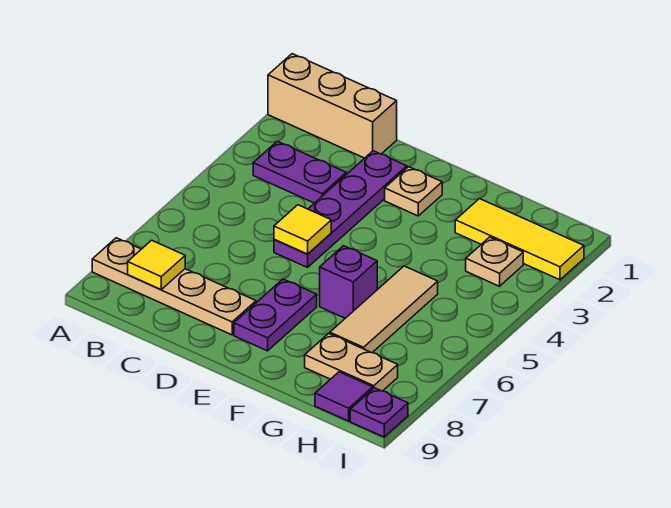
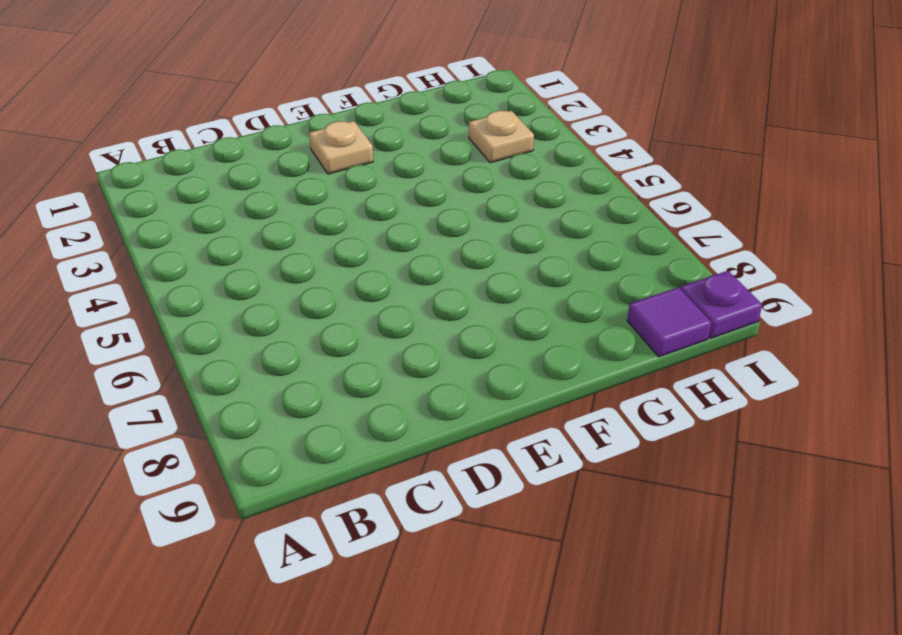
none -> tan 1x3 brick [268,54,397,158]
none -> tan 1x4 plate [92,238,256,335]
none -> purple 1x2 plate [253,141,346,203]

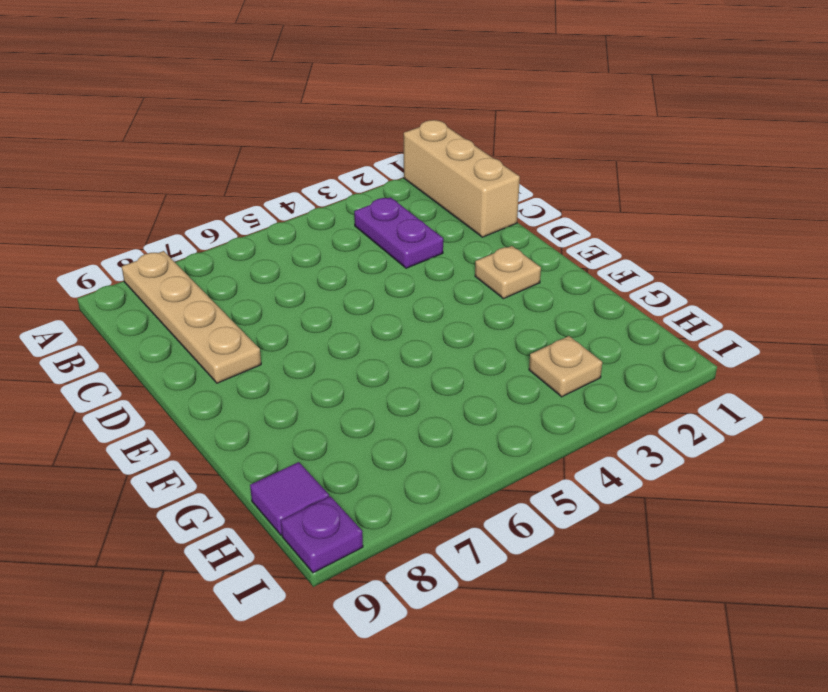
none -> purple 1x4 plate [274,151,407,267]
none -> purple 1x2 plate [234,279,317,351]
none -> purple 1x1 brick [320,246,377,318]

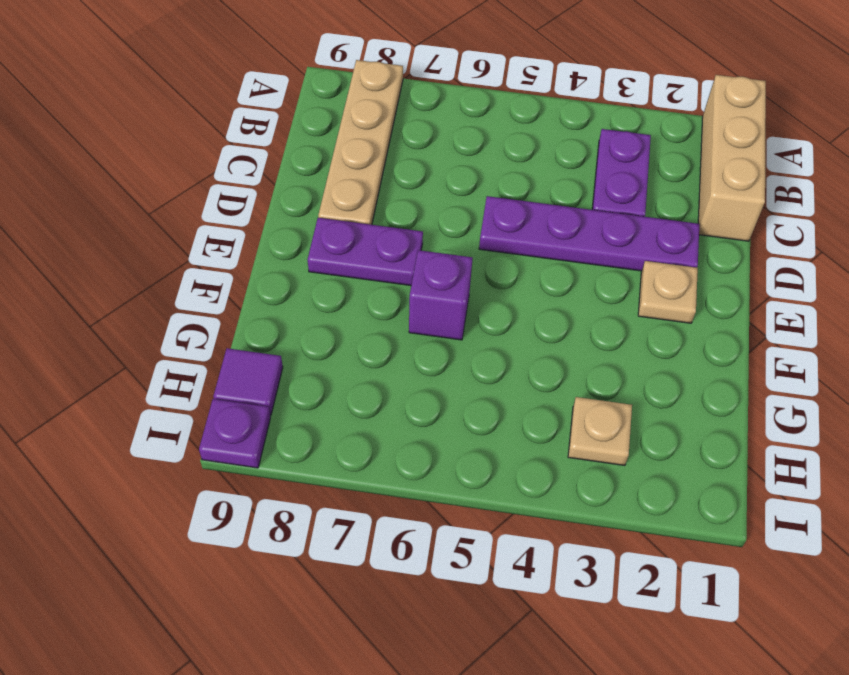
none -> yellow 1x3 tile [455,199,584,280]
none -> tan 1x3 tile [330,266,438,353]
none -> tan 1x2 plate [305,333,398,391]

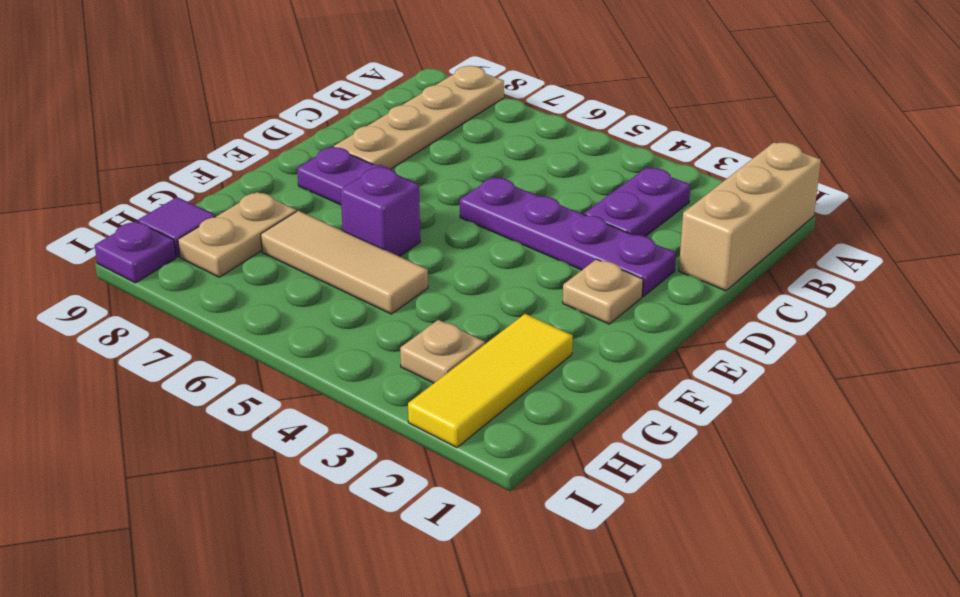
none -> yellow 1x1 tile [128,240,185,290]
none -> yellow 1x1 tile [274,205,331,254]

